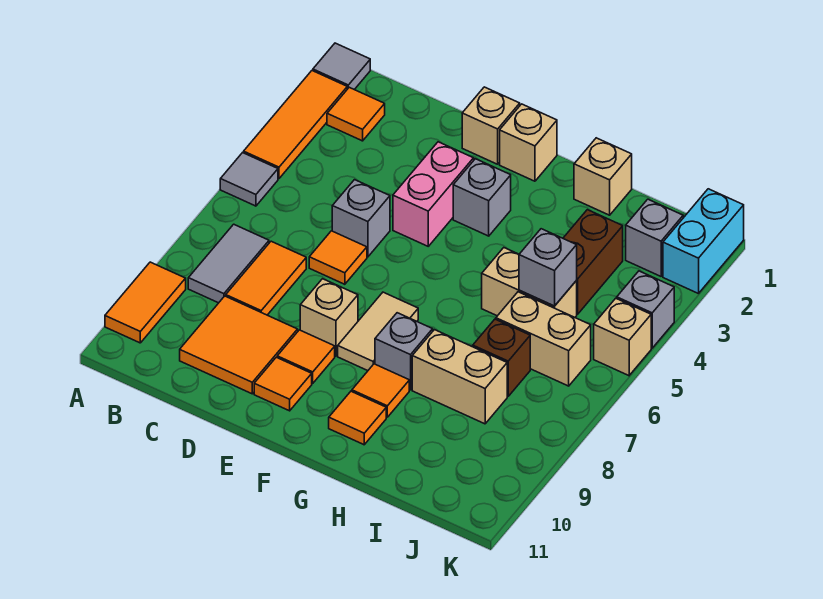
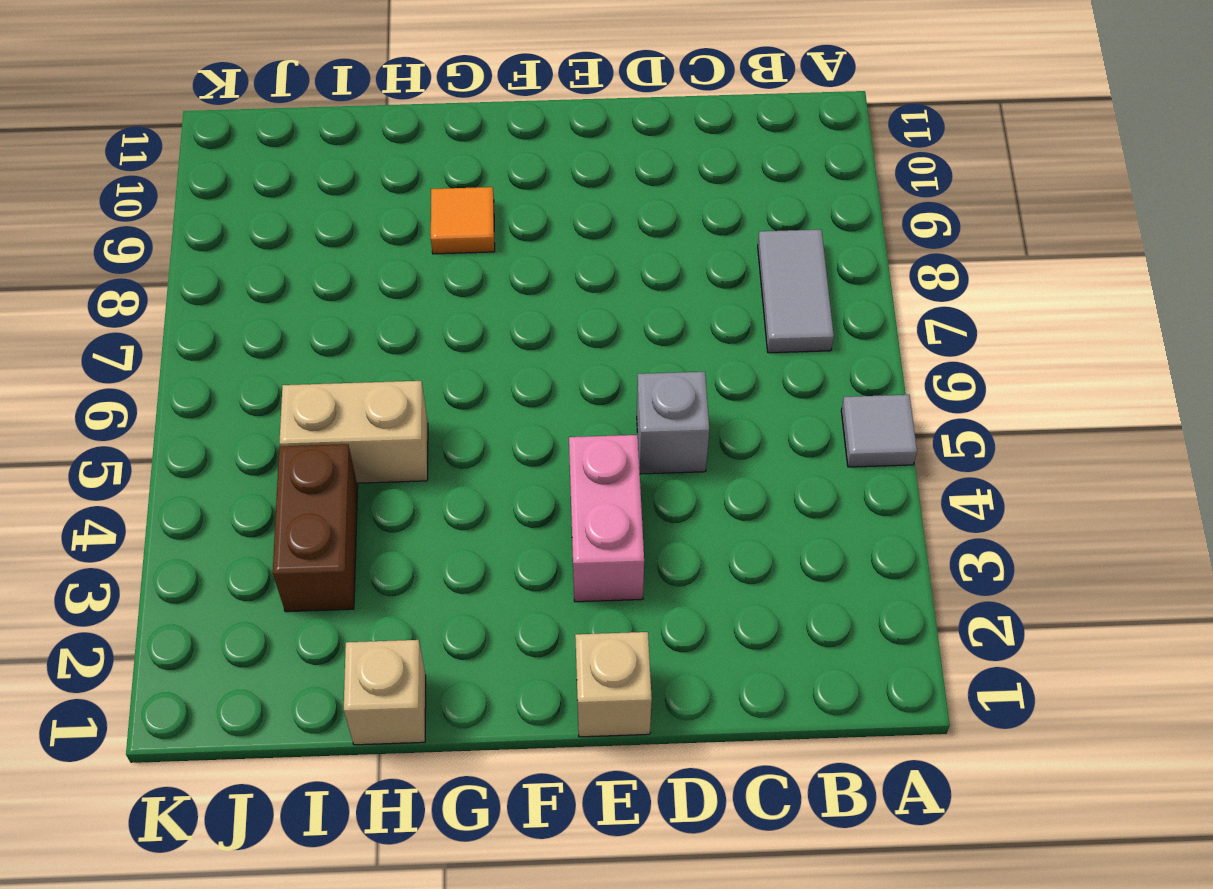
none -> grey 1x1 tile [313,43,370,90]
none -> orange 1x3 tile [244,71,347,179]
none -> orange 1x2 tile [105,262,186,343]
none -> orange 1x1 tile [327,87,385,141]

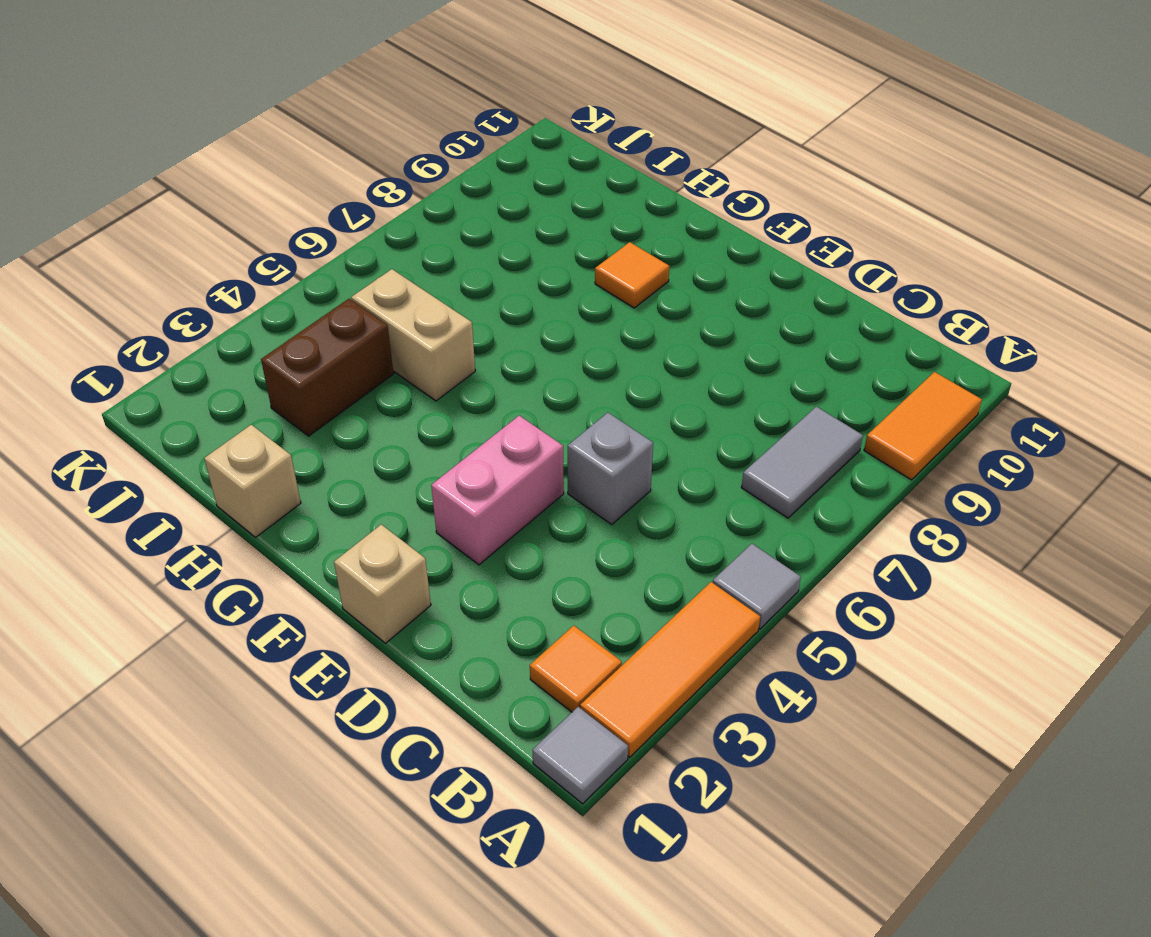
none -> orange 1x2 tile [226,241,306,315]
none -> orange 2x2 tile [180,296,298,394]
none -> orange 1x1 tile [309,231,367,284]
none -> tan 1x1 brick [300,279,358,356]

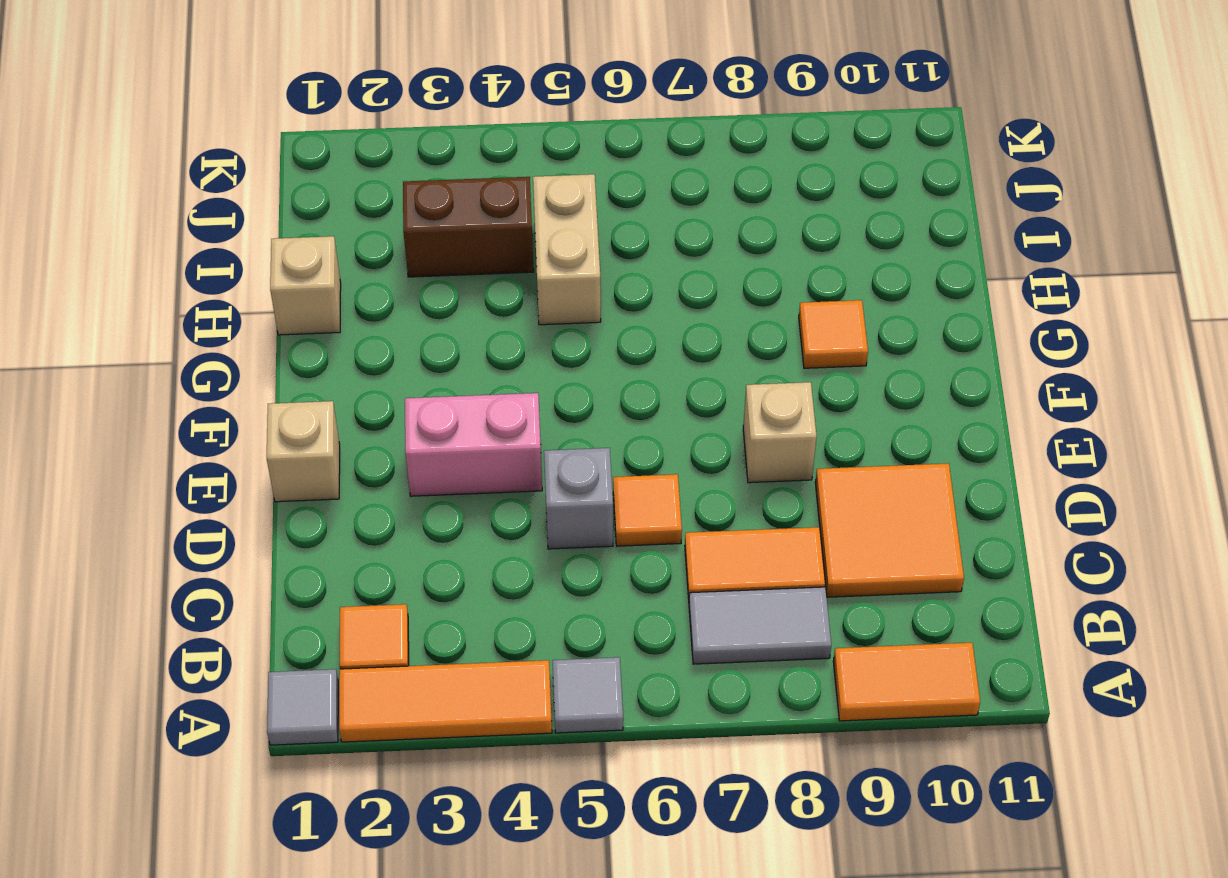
none -> orange 1x1 tile [277,330,335,383]
none -> orange 1x1 tile [254,357,312,411]
none -> tan 1x1 brick [500,104,557,181]
none -> grey 1x1 brick [453,159,511,236]

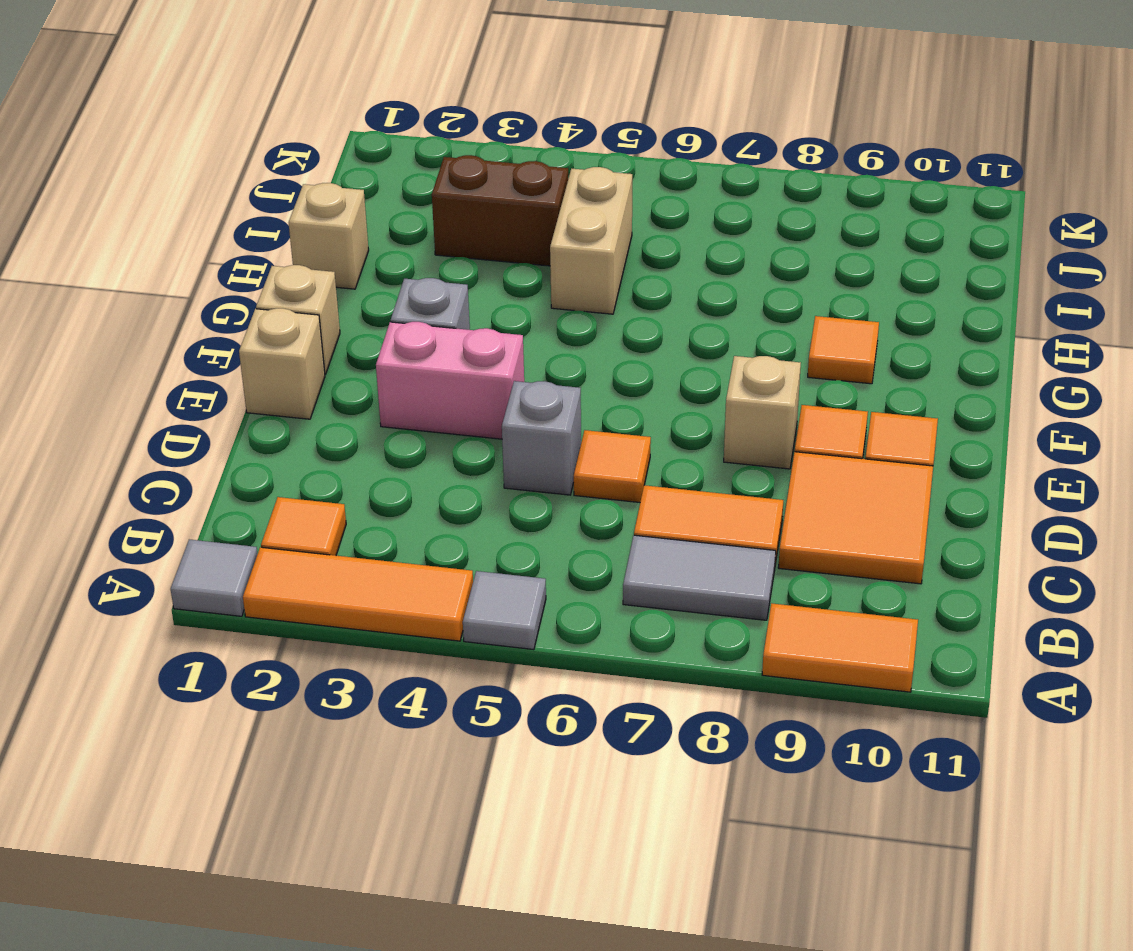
none -> tan 1x2 tile [338,292,418,371]
none -> grey 1x1 brick [375,313,433,390]
none -> orange 1x1 tile [329,391,386,445]
none -> tan 1x2 brick [412,330,507,424]

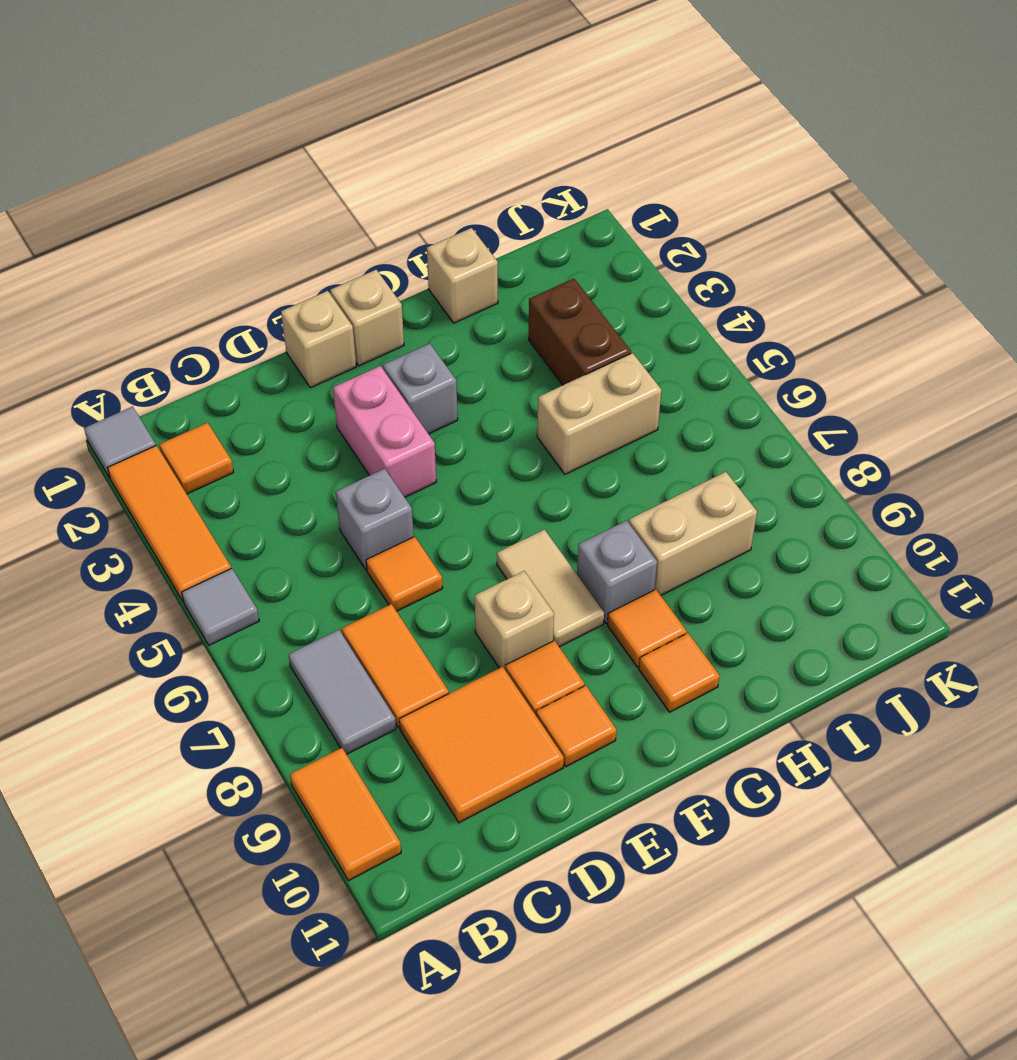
none -> tan 1x2 brick [496,292,591,386]
none -> brown 1x1 brick [473,319,530,396]
none -> grey 1x1 brick [626,199,683,276]
none -> cyan 1x2 brick [663,189,744,294]

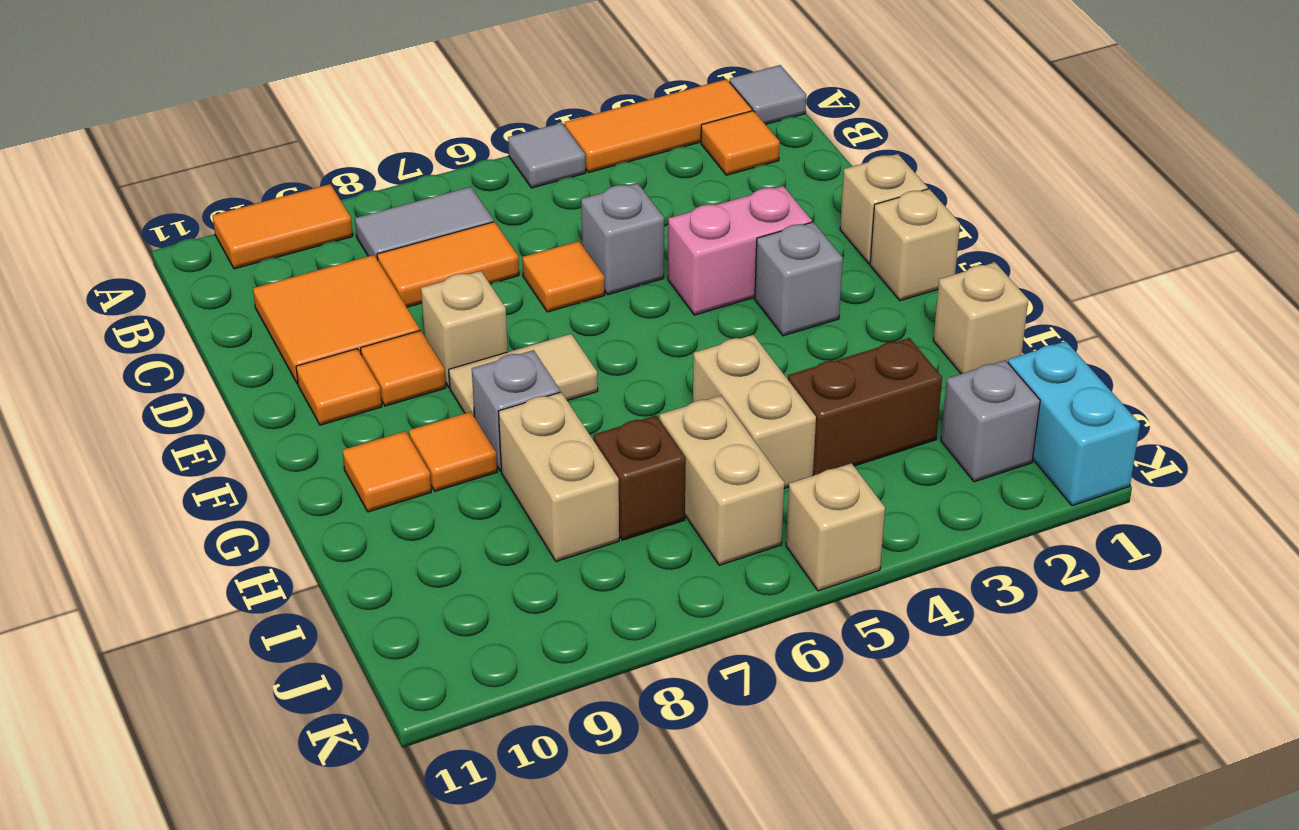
cyan 1x2 brick [1008,341,1140,506] -> cyan 1x2 brick turned to [663,189,744,294]
none -> grey 1x1 brick [617,271,674,348]
none -> grey 1x1 brick [519,229,577,306]

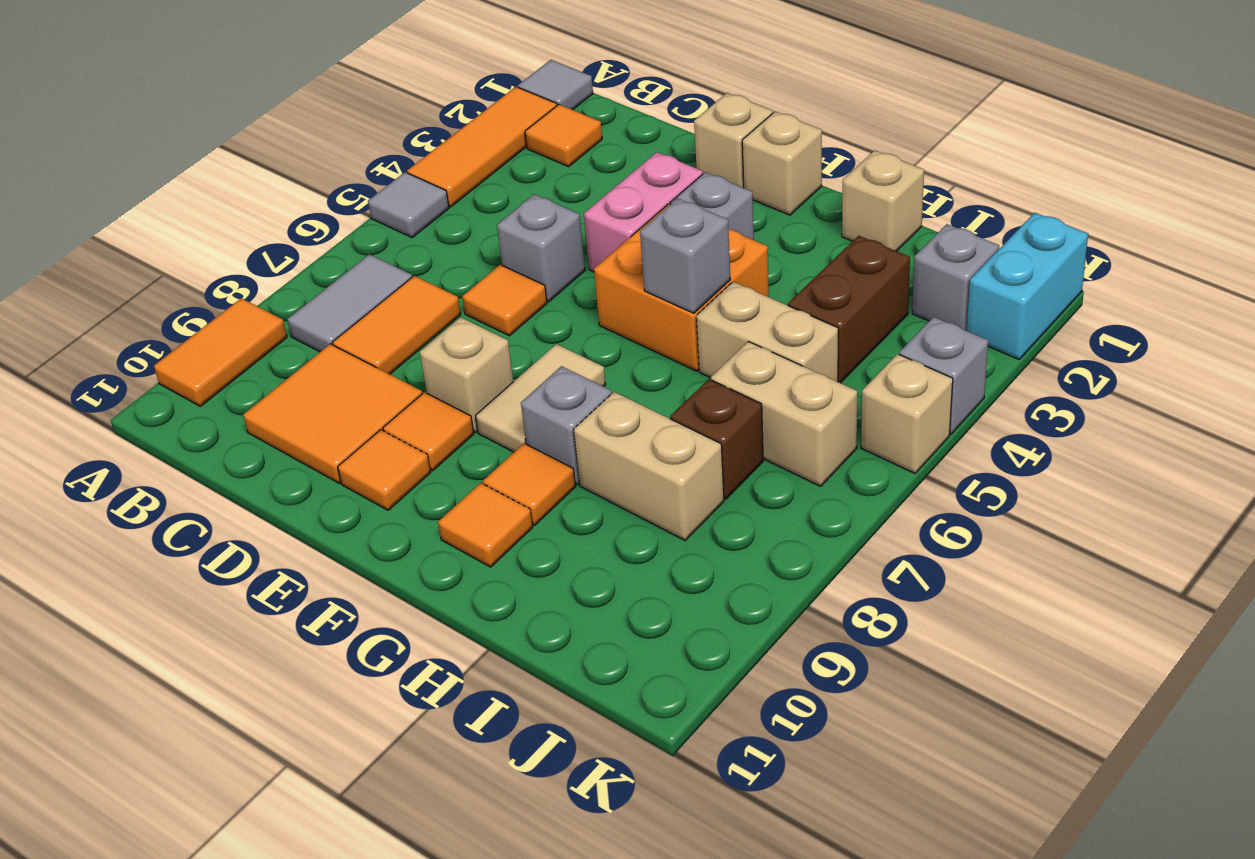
orange 2x2 brick [594,204,769,371] -> none
grey 1x1 brick [640,198,730,313] -> grey 1x1 brick moved to [519,229,577,306]

